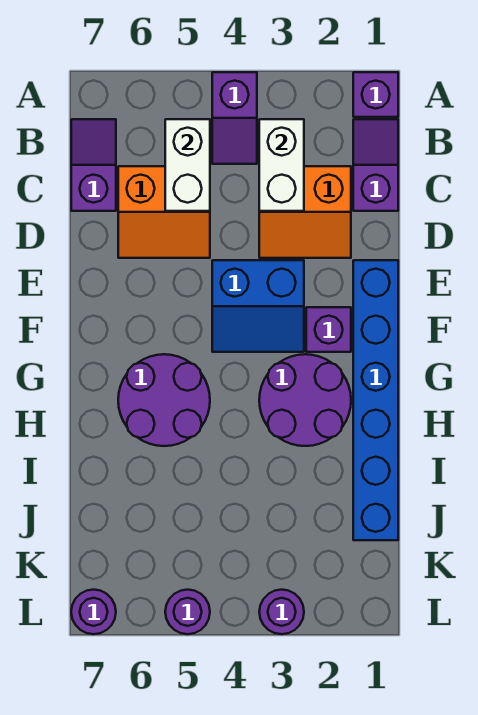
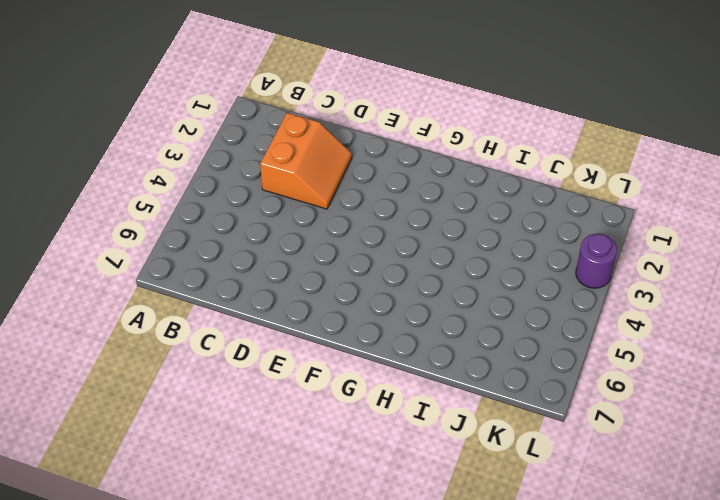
none -> purple 1x1 brick [353,72,398,117]
none -> purple 1x2 slope [212,72,257,164]
none -> purple 1x2 slope [353,119,398,211]

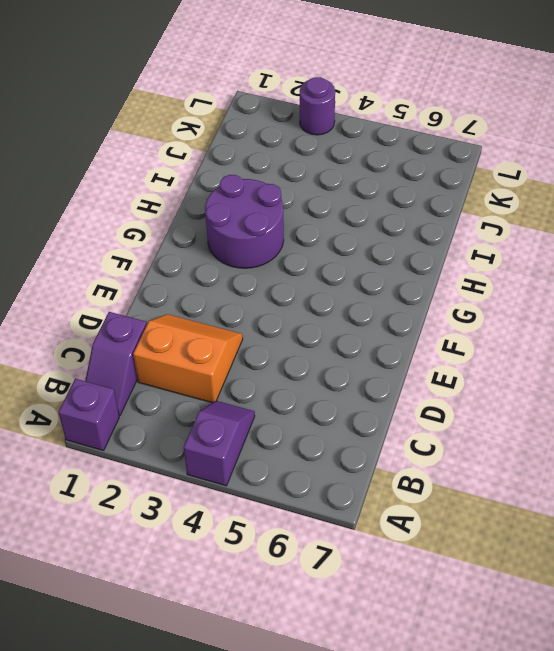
none -> purple 1x2 slope [71,119,116,211]
none -> orange 2x2 slope [118,166,210,258]
none -> blue 1x6 brick [353,260,398,540]

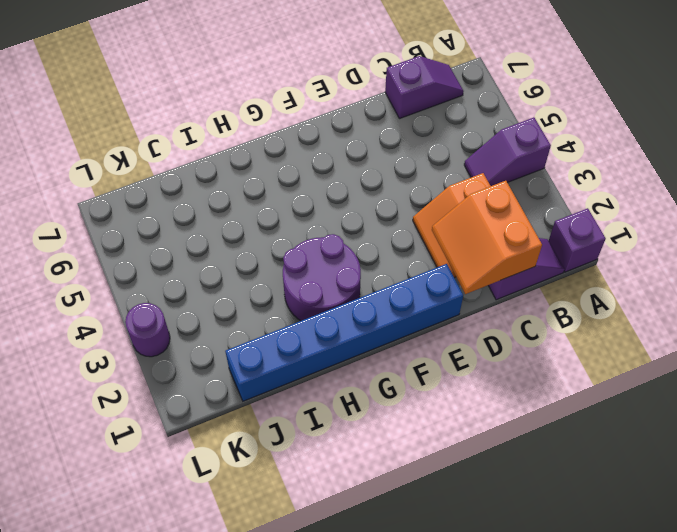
orange 2x2 slope [432,181,542,294] -> orange 2x2 slope moved to [118,166,210,258]
none -> blue 2x2 slope [212,260,304,352]
none -> purple 1x1 brick [306,307,351,352]
none -> purple 2x2 round brick [118,354,210,446]

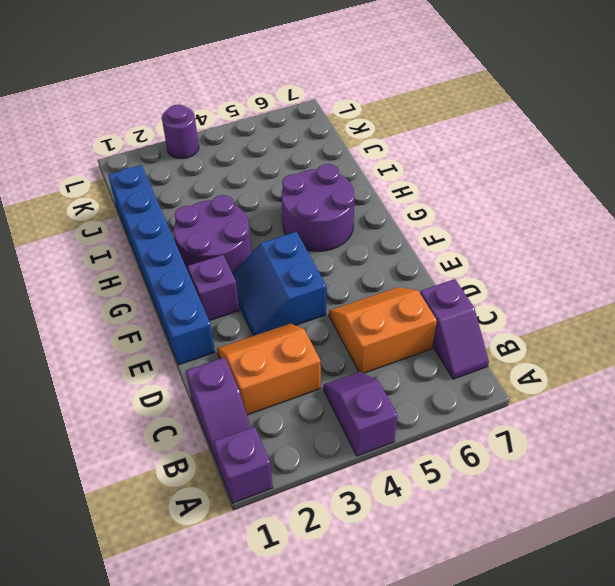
blue 2x2 slope [233,232,326,336] -> blue 2x2 slope turned to [212,260,304,352]
none -> purple 1x1 round brick [165,590,210,634]
none -> purple 1x1 round brick [71,590,116,634]
none -> white 1x2 brick [259,119,304,211]

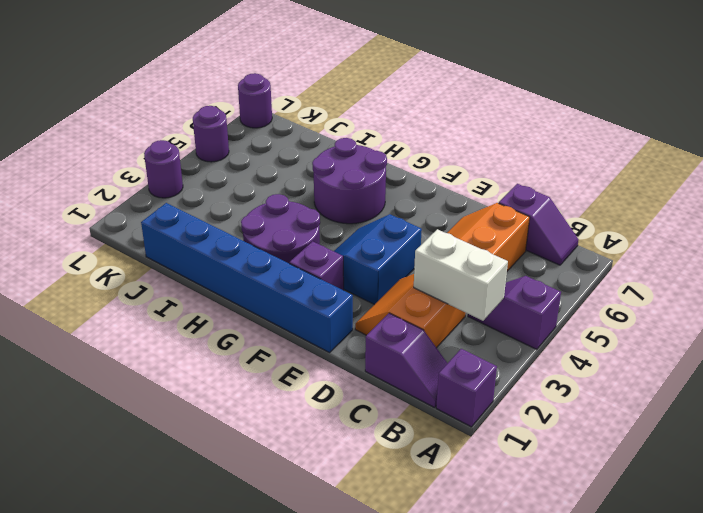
none -> white 1x2 brick [165,119,210,211]

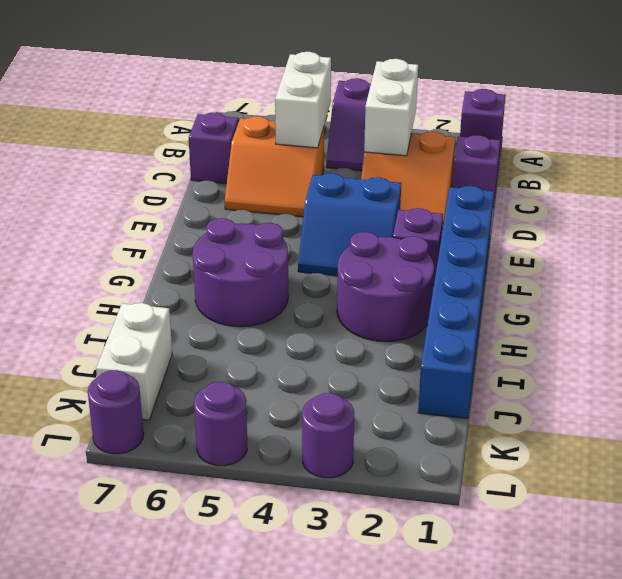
white 1x2 brick [96,303,172,420] -> none

